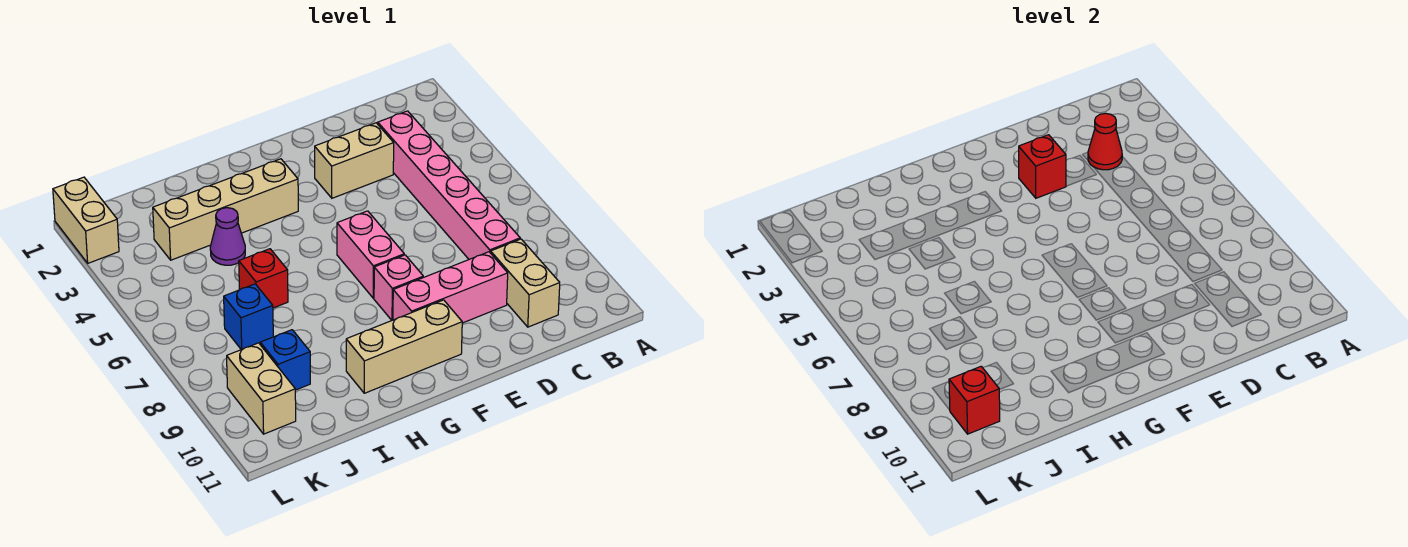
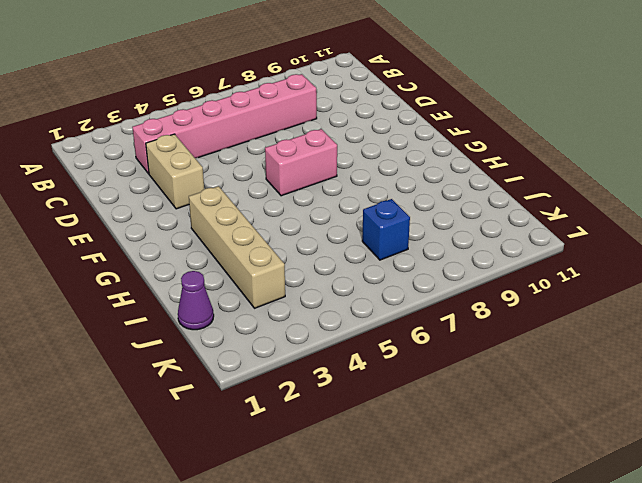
purple 1x1 cone [178,271,214,330] -> purple 1x1 cone moved to [210,208,245,265]
none -> tan 1x2 brick [491,239,560,327]
none -> pink 1x3 brick [393,252,508,323]
none -> pink 1x1 brick [374,255,423,320]

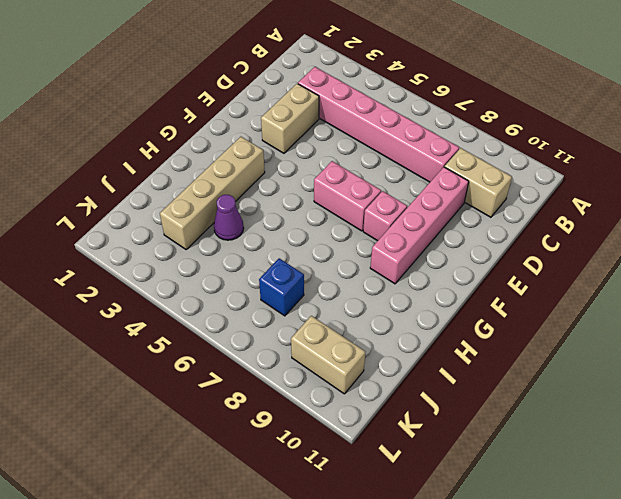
pink 1x4 brick [370,167,469,284] -> pink 1x3 brick [393,252,508,323]
none -> tan 1x3 brick [346,300,462,393]
none -> red 1x1 brick [239,249,288,308]
none -> blue 1x1 brick [260,330,310,390]

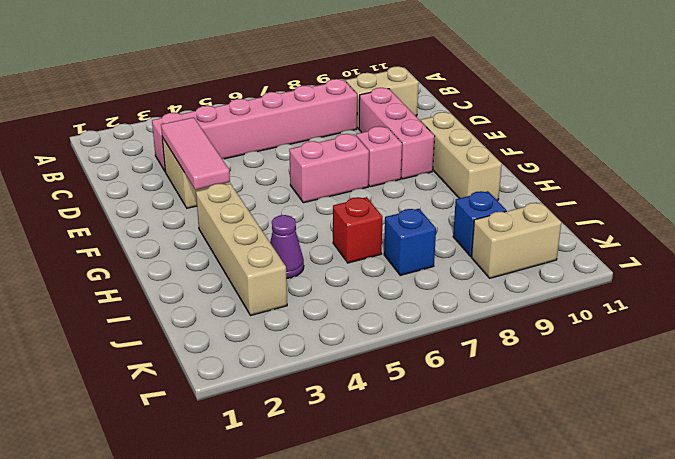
pink 1x3 tile [161,117,230,190] -> red 1x1 brick [1019,135,1066,198]
none -> tan 1x2 brick [53,177,119,263]
none -> red 1x1 cone [1088,113,1122,170]
none -> red 1x1 brick [949,366,1000,434]

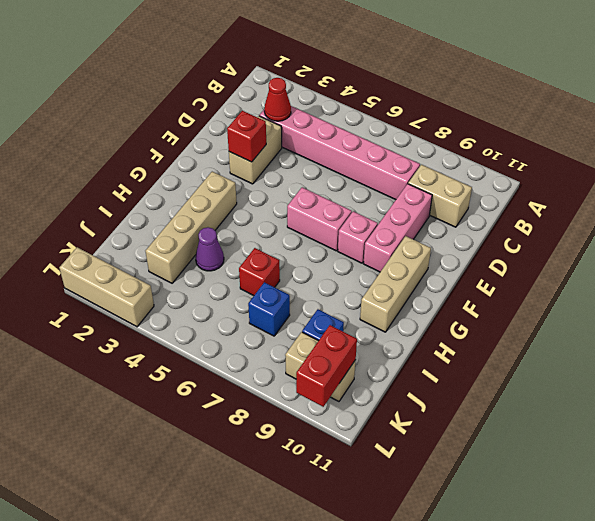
red 1x2 brick [296,325,357,407] -> red 1x1 brick [949,366,1000,434]
tan 1x3 brick [59,247,154,327] -> tan 1x2 brick [53,177,119,263]

